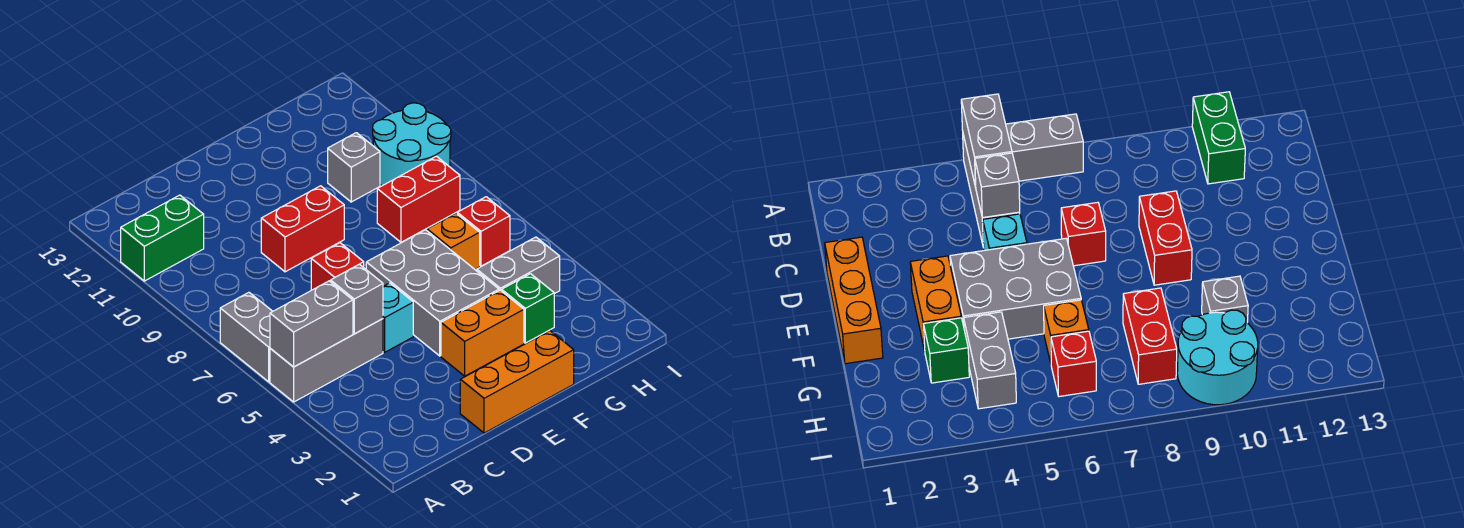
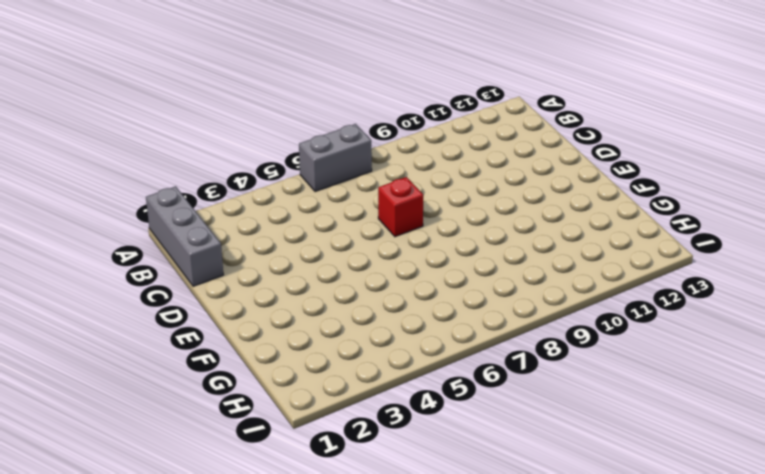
grey 1x3 brick [146,186,223,286] -> grey 1x3 brick moved to [270,319,383,402]
none -> green 1x2 brick [121,195,204,281]
none -> orange 1x3 brick [460,331,574,433]
none -> cyan 1x1 brick [383,283,413,352]

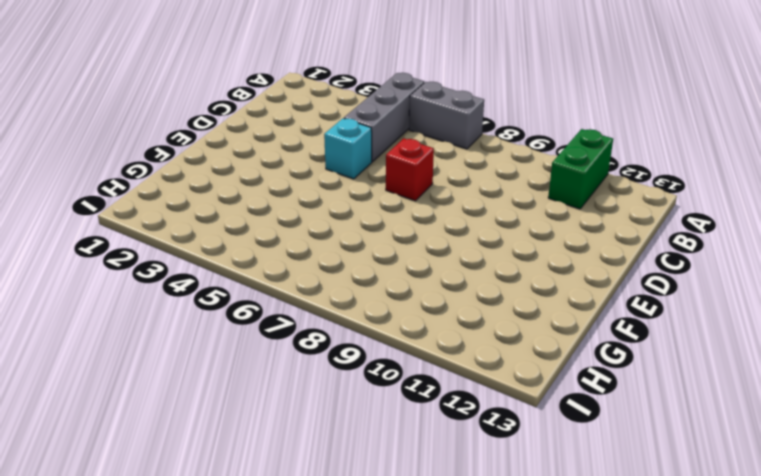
none -> orange 1x3 brick [460,331,574,433]
none -> red 1x2 brick [261,186,344,272]
none -> orange 1x2 brick [441,290,524,376]

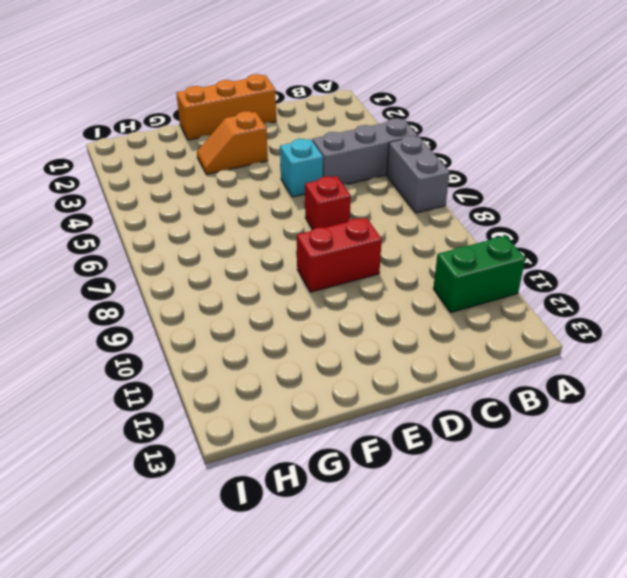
orange 1x2 slope [197,111,268,174] -> orange 1x2 brick [441,290,524,376]
none -> grey 2x3 brick [366,230,499,356]
none -> green 1x1 brick [502,274,554,343]
none -> grey 1x2 brick [477,237,560,294]

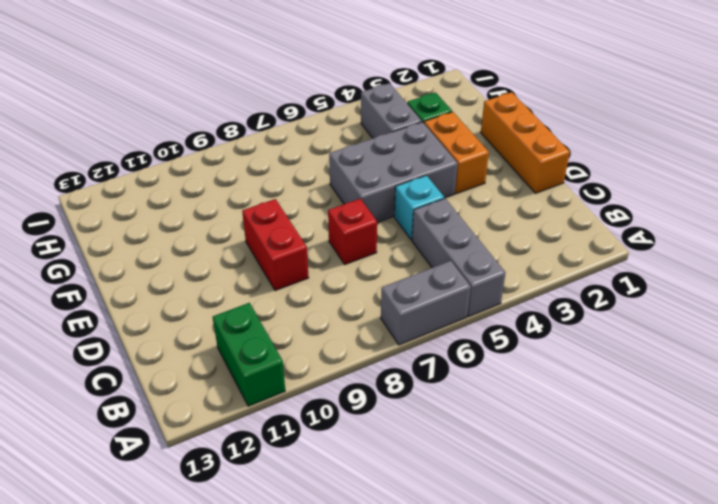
none -> orange 1x1 brick [427,213,480,269]
none -> red 1x2 brick [377,156,460,242]
none -> grey 1x1 brick [328,133,380,202]

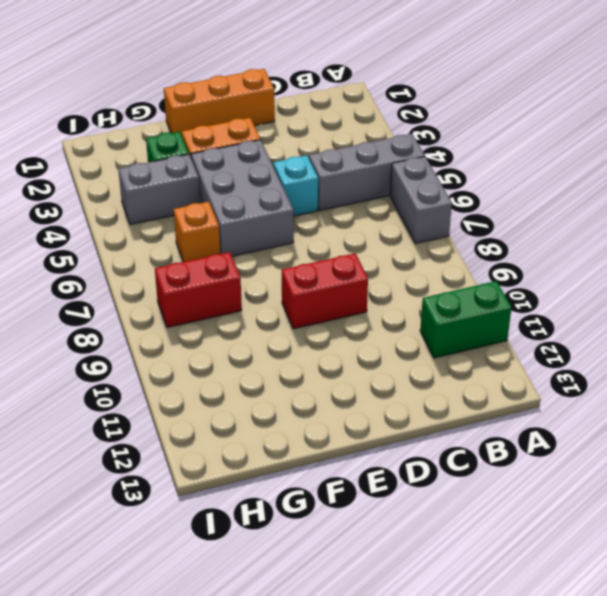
none -> red 1x1 brick [311,243,364,290]
none -> grey 1x1 brick [328,133,380,202]
none -> red 1x1 brick [457,197,510,266]

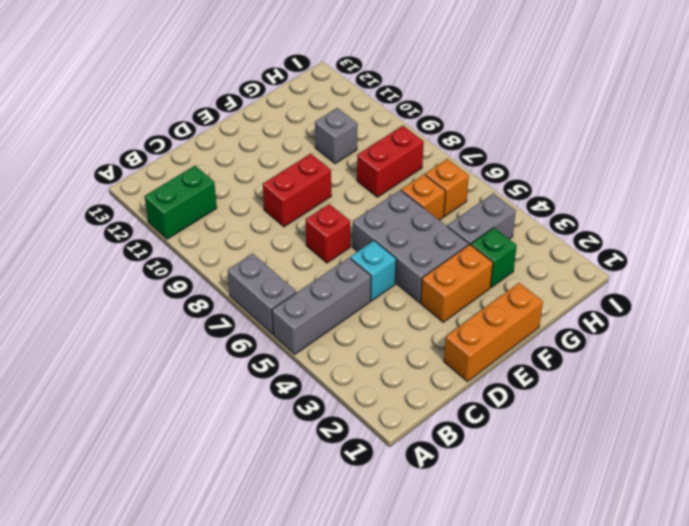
orange 1x1 brick [425,159,469,216] -> red 1x1 brick [457,197,510,266]
none -> cyan 2x2 round brick [373,103,451,186]
none -> grey 1x2 brick [270,281,353,367]
none -> grey 1x1 brick [331,264,383,334]

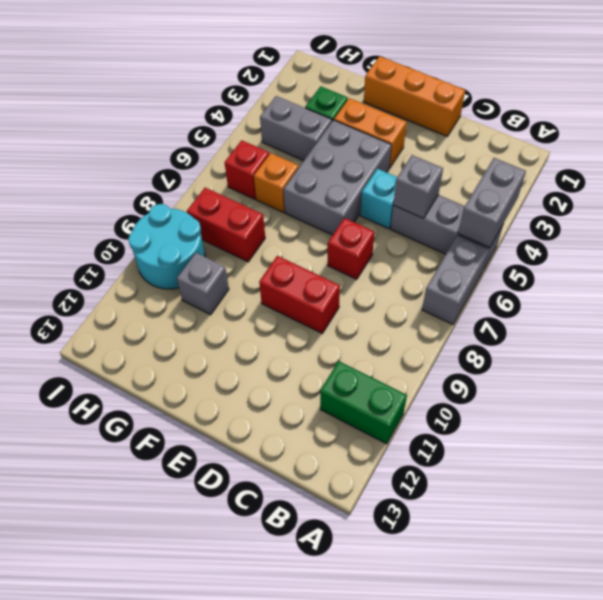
grey 1x2 brick [458,158,526,248] -> grey 1x2 brick turned to [270,281,353,367]

